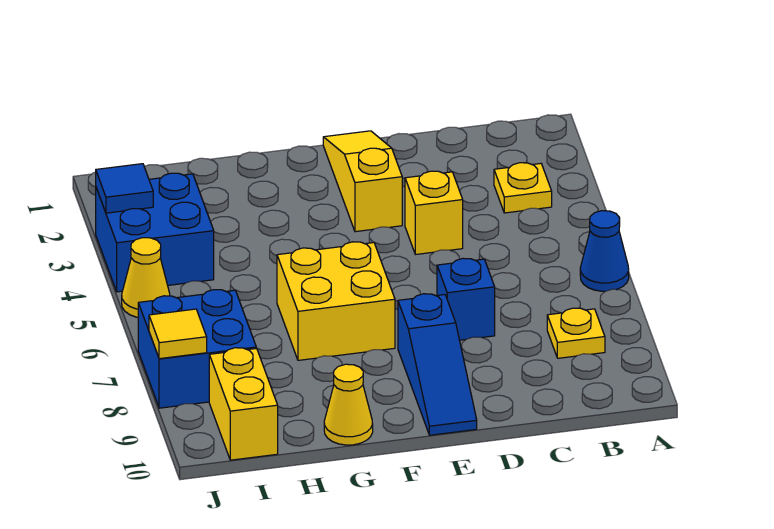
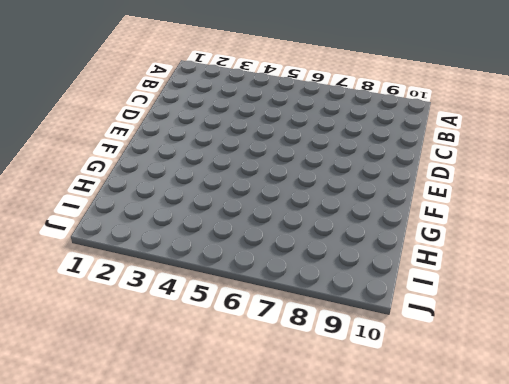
none -> blue 1x1 cone [580,211,629,291]
none -> yellow 1x1 plate [494,163,552,213]
none -> yellow 1x1 plate [547,308,605,358]

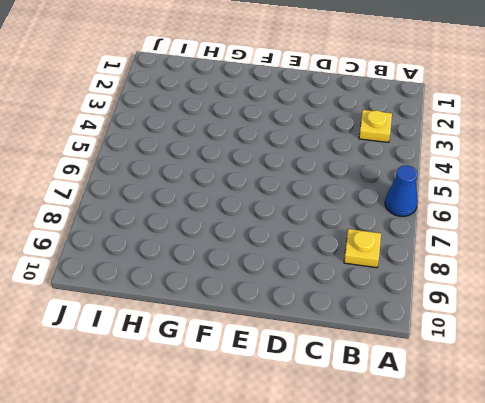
none -> yellow 1x1 brick [405,171,463,255]
none -> blue 1x1 brick [437,258,495,340]
none -> yellow 1x3 slope [323,131,402,232]

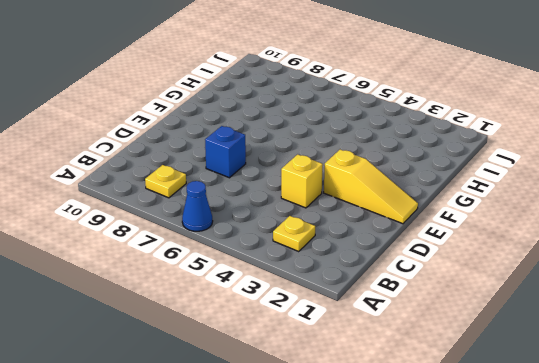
none -> blue 1x3 slope [398,294,477,435]
none -> yellow 2x2 brick [277,242,395,360]
none -> yellow 1x1 cone [324,364,373,445]

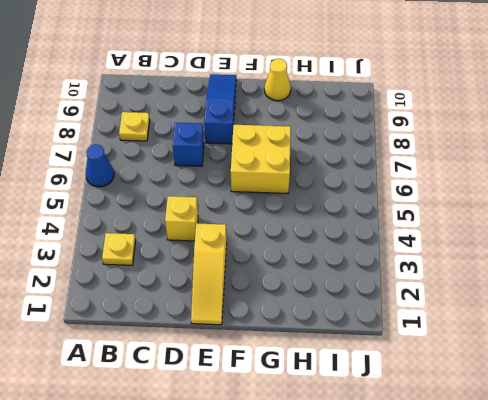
none -> blue 2x2 brick [96,173,214,292]
none -> blue 2x2 brick [138,290,256,408]
none -> yellow 1x2 brick [209,348,278,460]

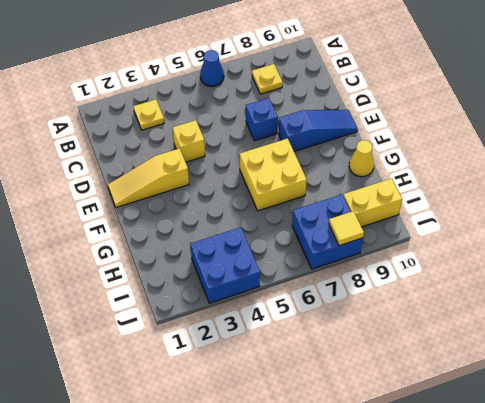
none -> yellow 1x1 cone [122,238,170,317]
none -> blue 1x1 tile [96,164,153,213]

